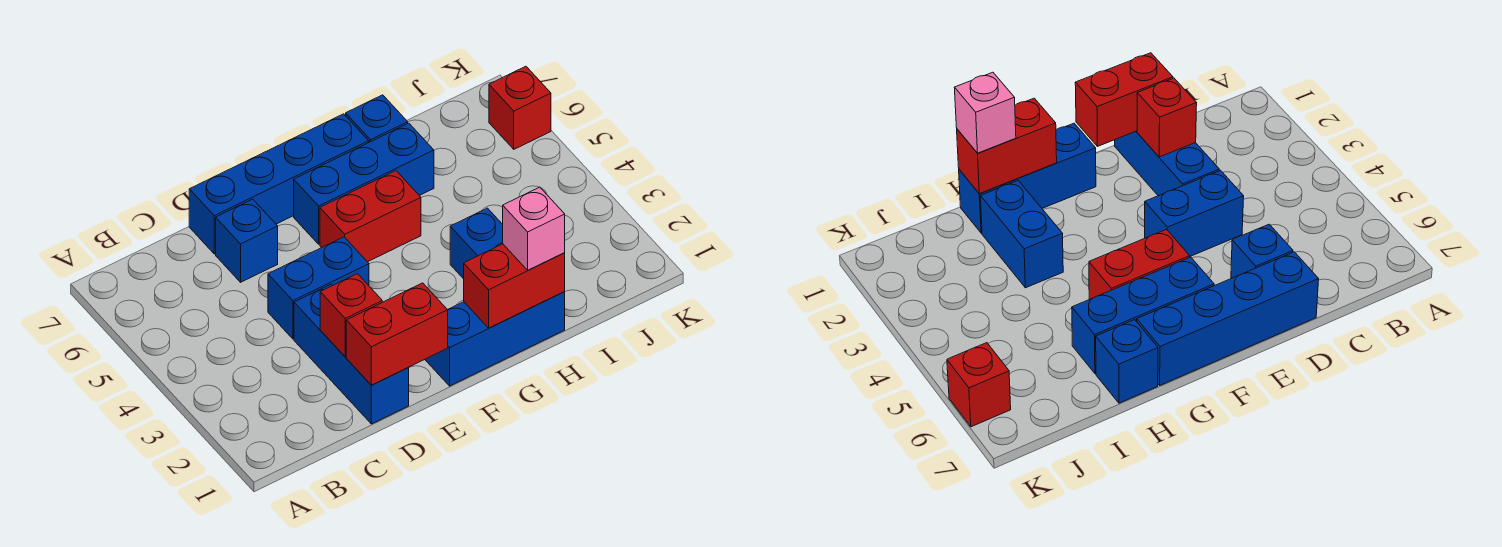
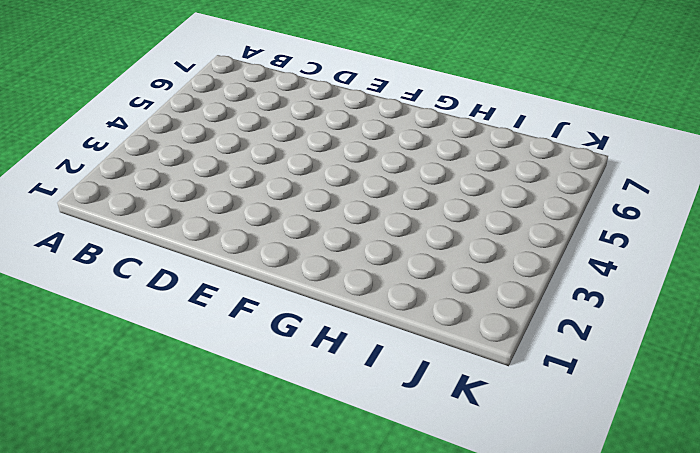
none -> blue 1x3 brick [294,284,409,424]
none -> blue 1x2 brick [268,237,369,339]
none -> blue 1x1 brick [216,199,278,282]

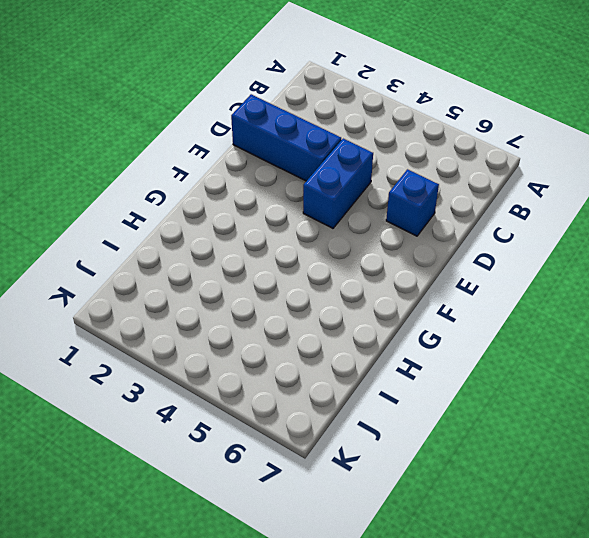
none -> blue 1x4 brick [189,114,369,254]
none -> blue 1x3 brick [425,292,565,386]
none -> red 1x2 brick [320,171,421,262]

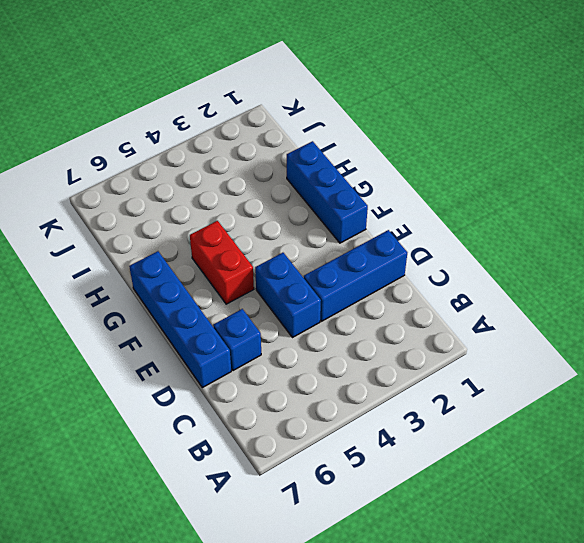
none -> blue 1x3 brick [294,123,434,244]
none -> blue 1x2 brick [450,208,503,279]
none -> blue 1x1 brick [346,95,408,142]

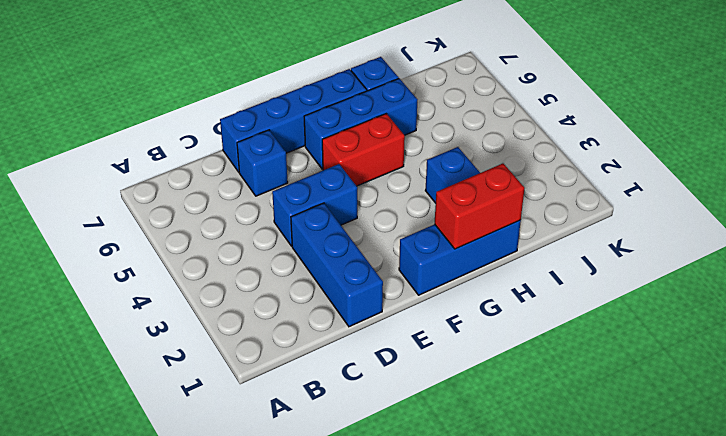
none -> red 1x1 brick [489,66,551,149]
none -> red 1x2 brick [346,283,448,385]
none -> red 1x1 brick [320,274,382,357]

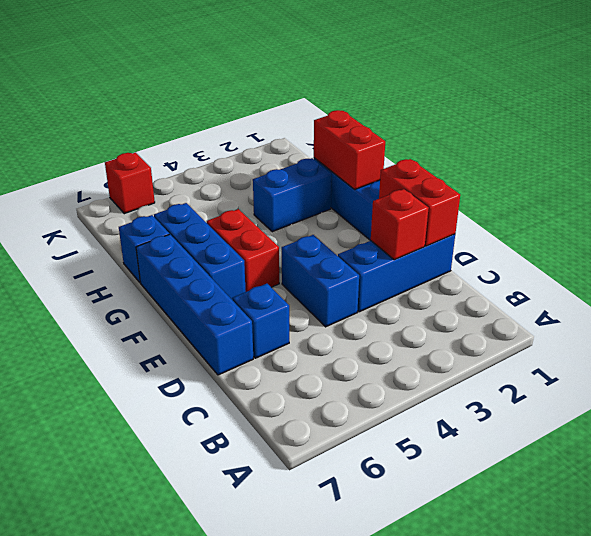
none -> pink 1x1 brick [503,187,565,270]

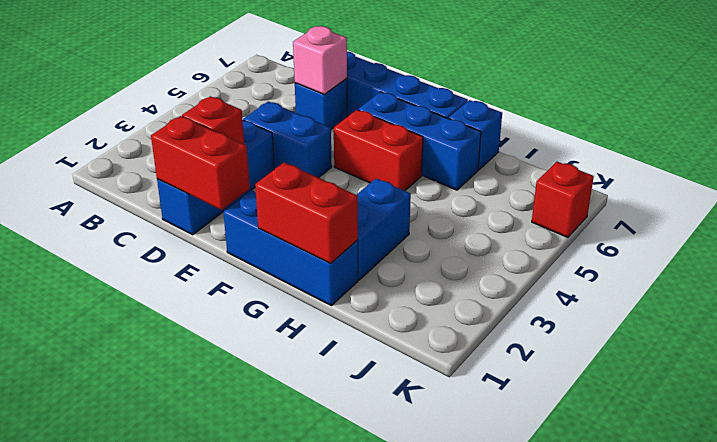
pink 1x1 brick [293,26,347,95] -> pink 1x1 brick moved to [503,187,565,270]

